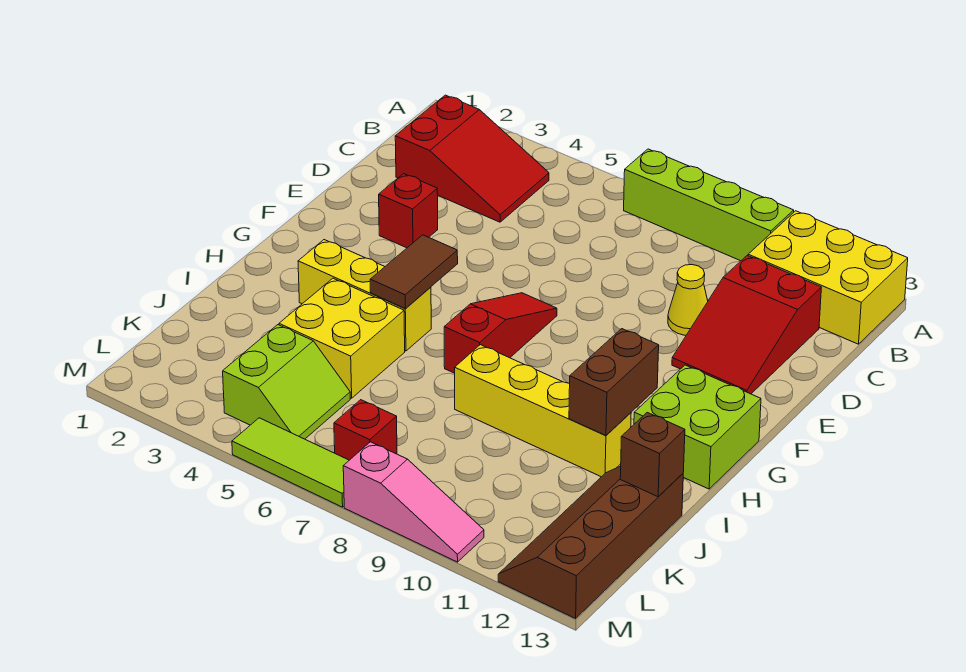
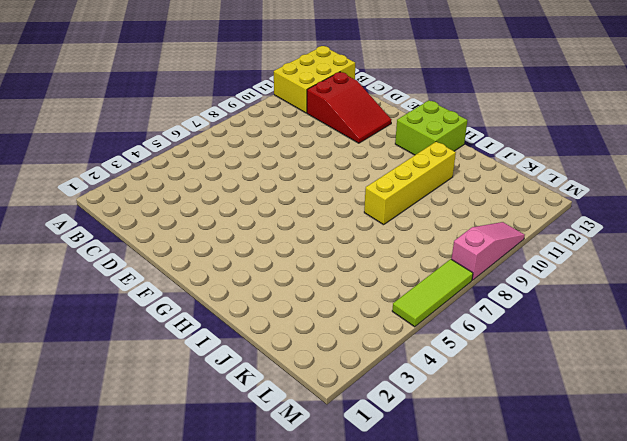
none -> lime 1x4 brick [624,149,794,261]
none -> red 2x3 slope [395,95,549,222]
none -> yellow 1x1 cone [668,265,708,335]

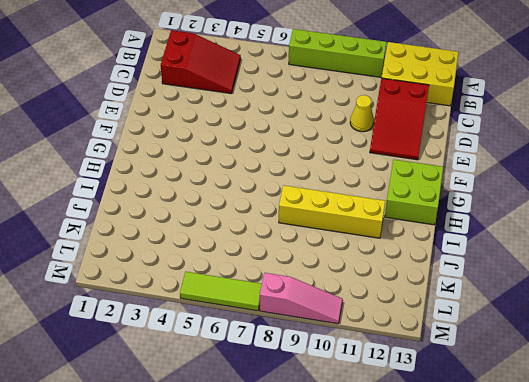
none -> red 1x1 brick [379,174,438,248]
none -> red 1x3 slope [444,293,557,373]
none -> yellow 1x3 brick [298,240,431,351]

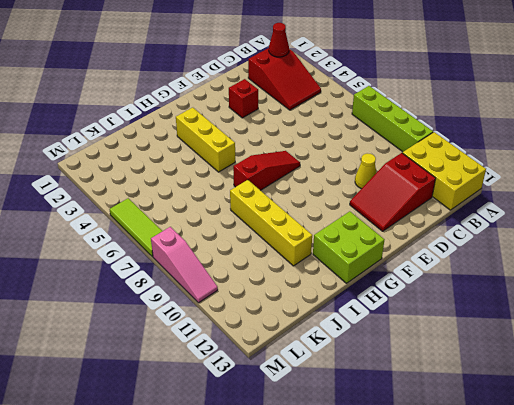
red 1x1 cone [269,23,289,57] -> none
none -> yellow 2x2 brick [279,278,405,398]
none -> brown 2x4 slope [498,466,683,618]
none -> lime 2x2 slope [223,325,350,439]

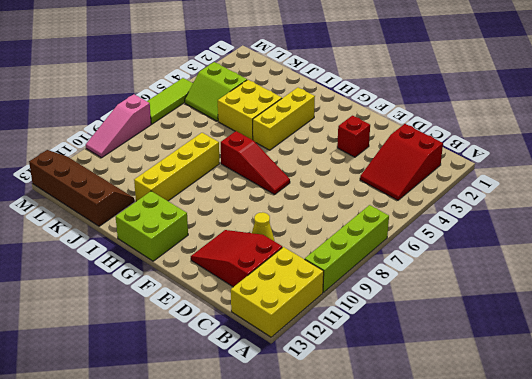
none -> red 1x1 brick [334,400,397,460]
none -> brown 1x2 tile [370,235,458,308]
none -> brown 1x2 brick [569,329,659,435]

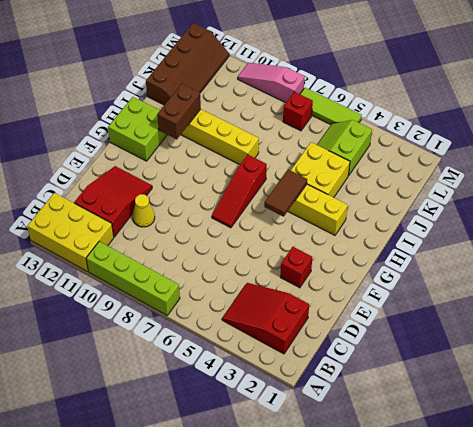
none -> brown 1x1 brick [620,413,685,497]

